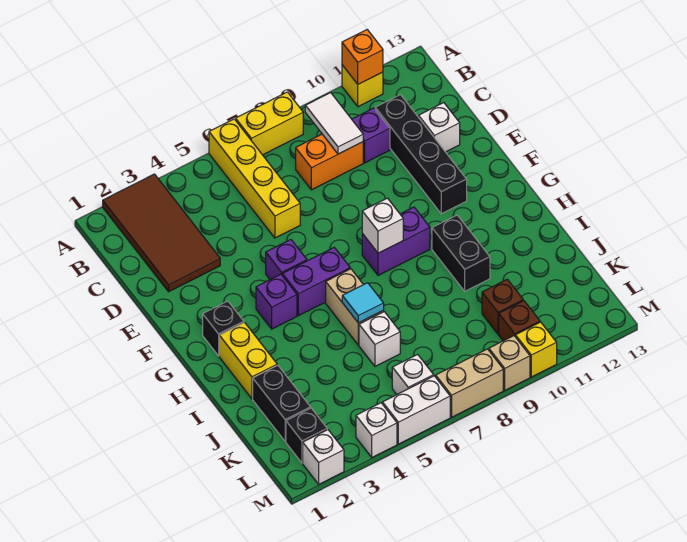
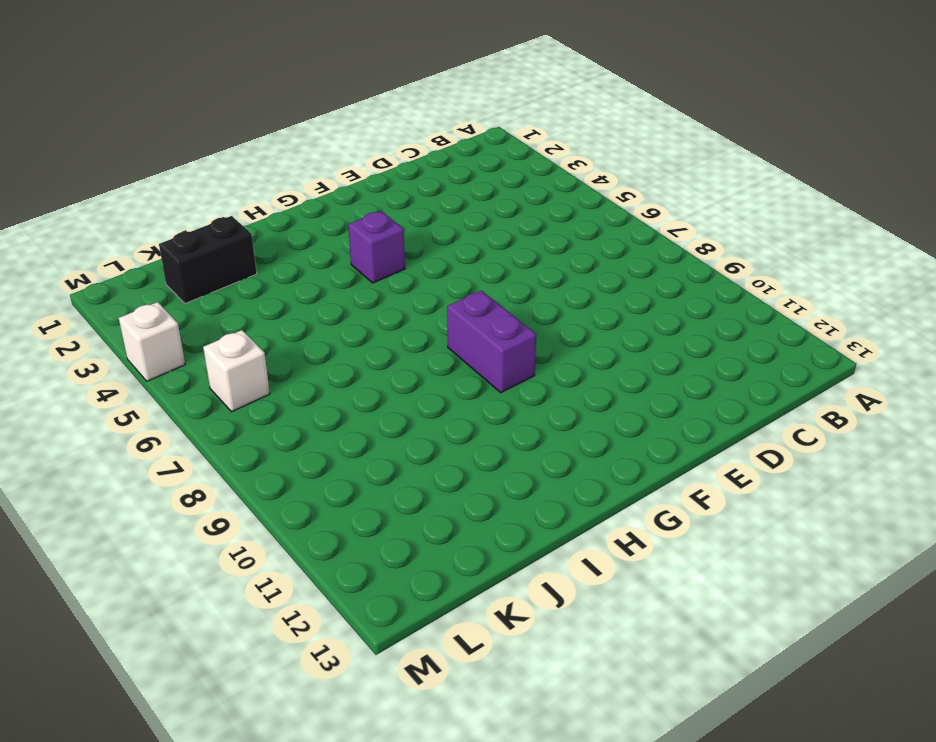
none -> brown 2x4 tile [103,174,220,292]
none -> yellow 1x4 brick [209,119,300,238]
none -> yellow 1x2 brick [236,92,303,155]
none -> yellow 1x1 brick [342,65,383,107]

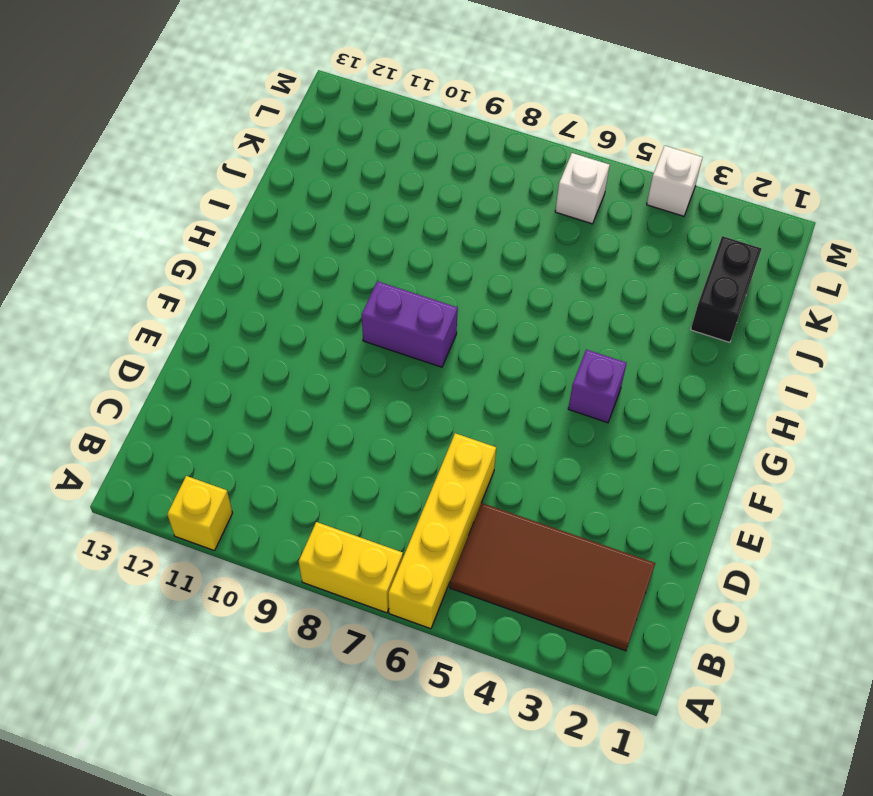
brown 2x4 tile [450,503,655,651] -> brown 2x4 tile turned to [103,174,220,292]
none -> orange 1x2 brick [296,134,363,190]
none -> purple 1x1 brick [352,108,390,163]
none -> black 1x4 brick [375,95,467,214]
none -> white 1x1 brick [419,103,460,152]

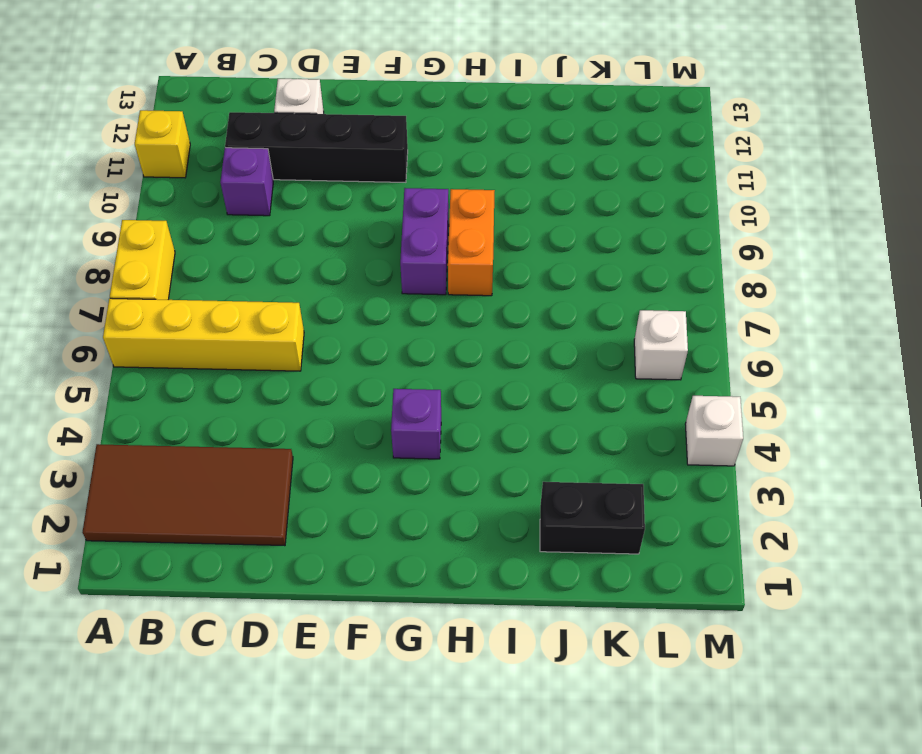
orange 1x2 brick [448,189,495,296] -> orange 1x2 brick moved to [296,134,363,190]
none -> purple 1x1 brick [266,240,307,279]
none -> black 1x1 brick [203,301,244,356]
none -> purple 1x2 brick [282,248,350,316]
none -> yellow 1x2 brick [219,323,277,399]

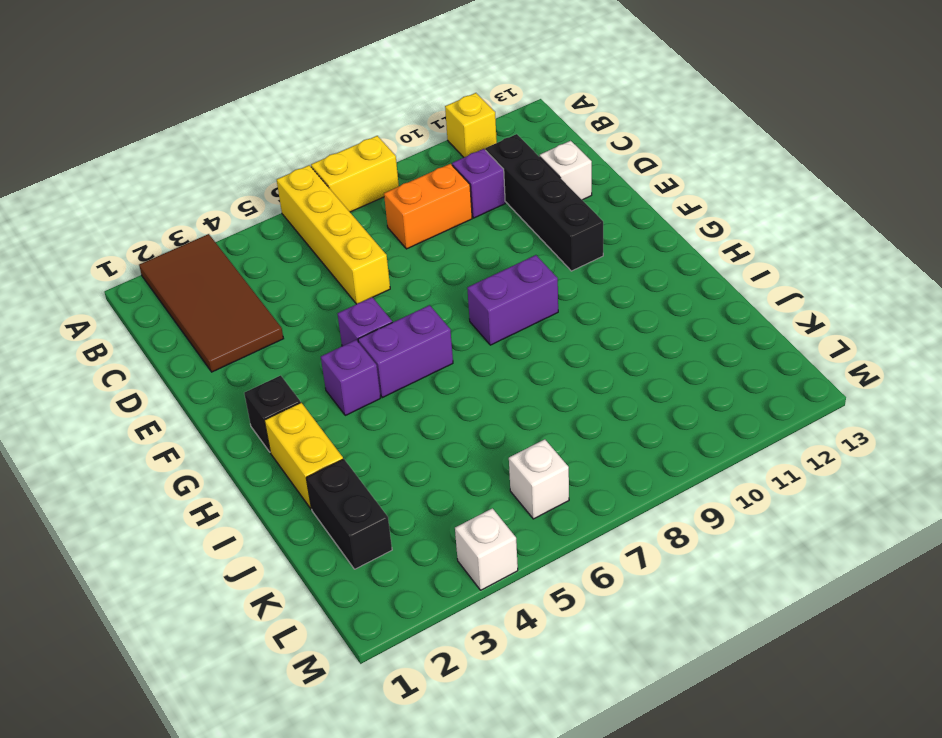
none -> tan 1x2 brick [326,269,384,345]
none -> black 1x2 brick [432,215,490,291]
none -> white 1x1 brick [359,312,400,366]
none -> brown 1x1 brick [482,279,523,334]

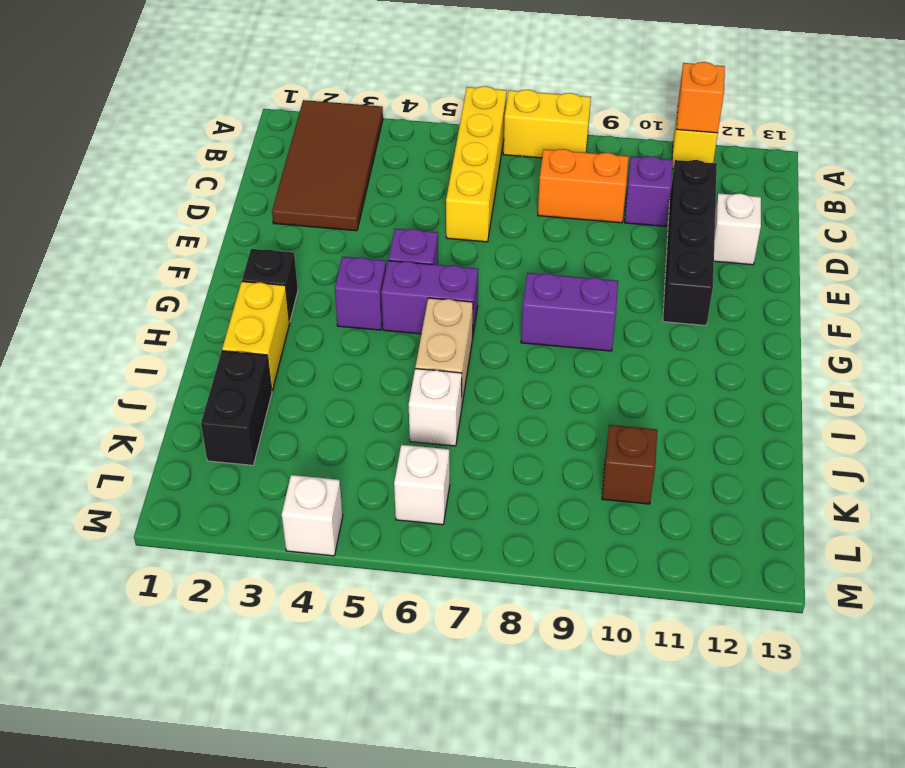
none -> black 1x2 brick [432,215,490,291]
none -> black 1x1 brick [286,408,327,463]
none -> brown 1x1 brick [499,301,540,341]
none -> white 1x1 brick [303,430,344,484]

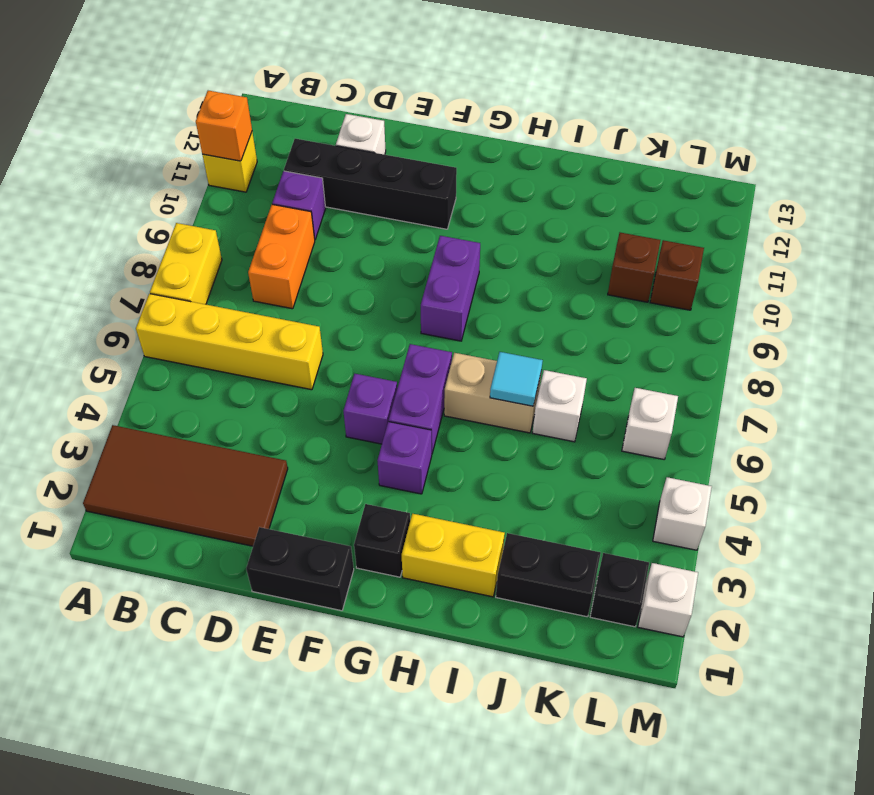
black 1x2 brick [246,527,354,611] -> black 1x2 brick moved to [432,215,490,291]
none -> white 1x2 brick [383,376,450,444]
none -> tan 1x2 brick [436,349,503,417]
none -> tan 1x1 brick [489,336,530,390]
none -> yellow 1x1 brick [515,322,557,377]

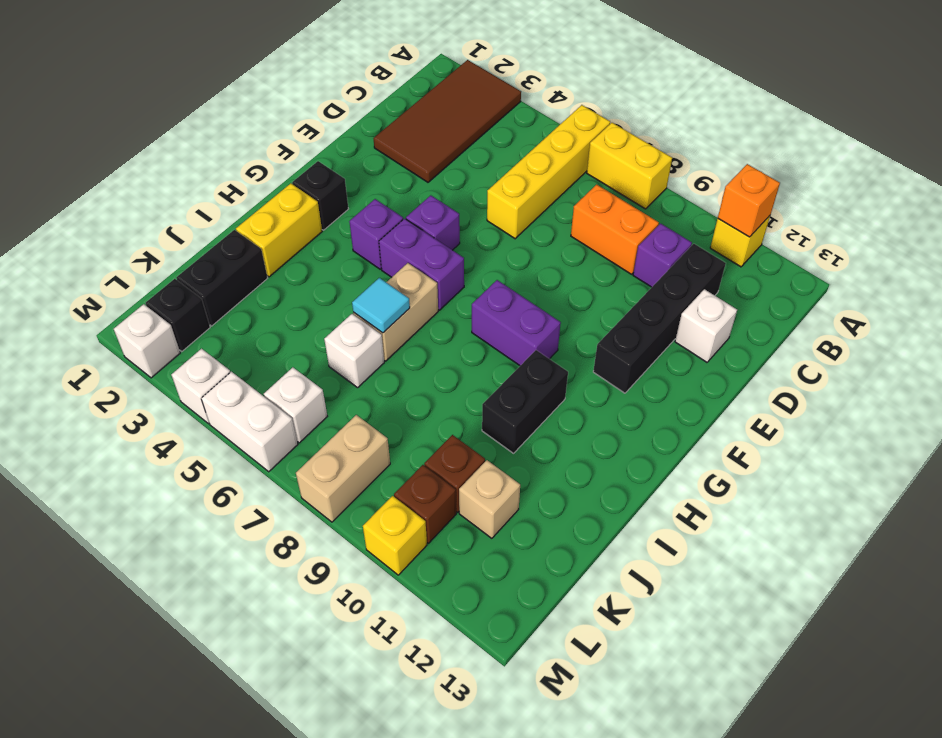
tan 1x1 brick [459,460,520,538] -> tan 1x1 brick moved to [489,336,530,390]
tan 1x2 brick [296,415,390,522] -> tan 1x2 brick turned to [436,349,503,417]
none -> white 1x2 tile [305,93,363,154]
none -> white 1x1 brick [362,198,403,253]

